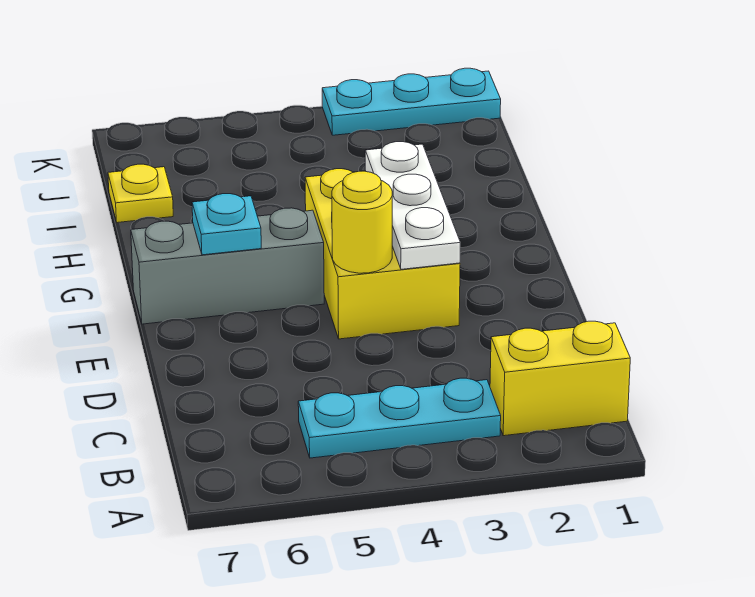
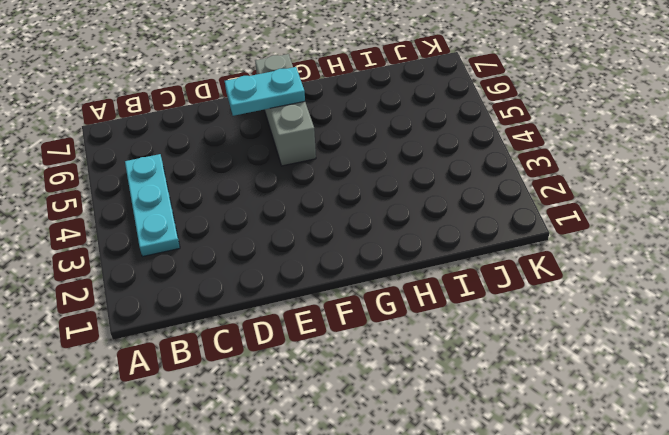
cyan 1x2 plate [225,67,305,116] -> cyan 1x1 plate [192,194,261,255]
none -> yellow 1x2 brick [490,321,630,436]
none -> yellow 2x3 brick [305,169,460,339]

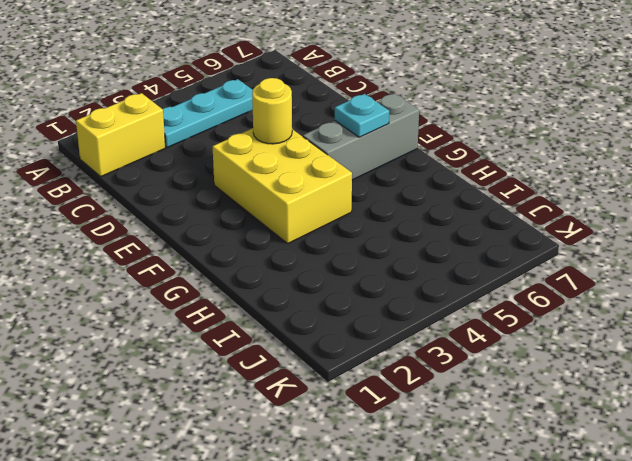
none -> yellow 1x1 plate [108,164,173,223]
none -> cyan 1x3 plate [322,68,501,135]

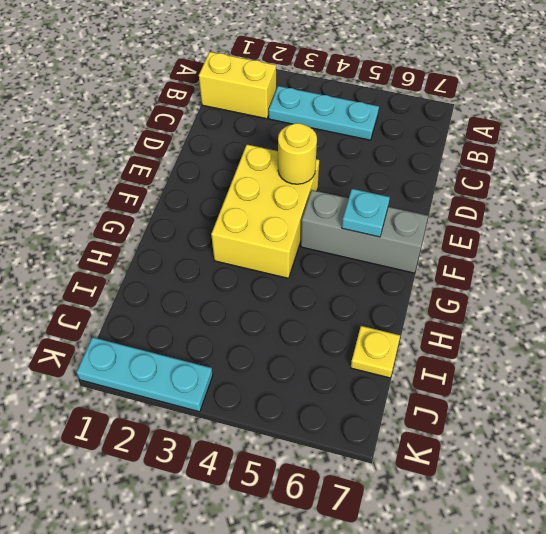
none -> white 1x3 plate [365,142,460,269]

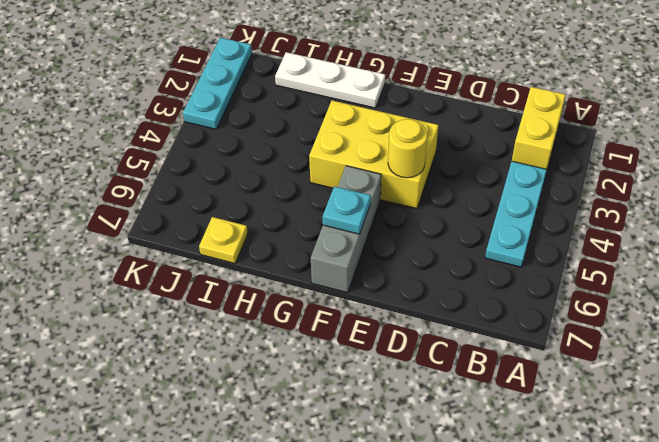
white 1x3 plate [275,52,385,108] -> white 1x3 plate moved to [365,142,460,269]

